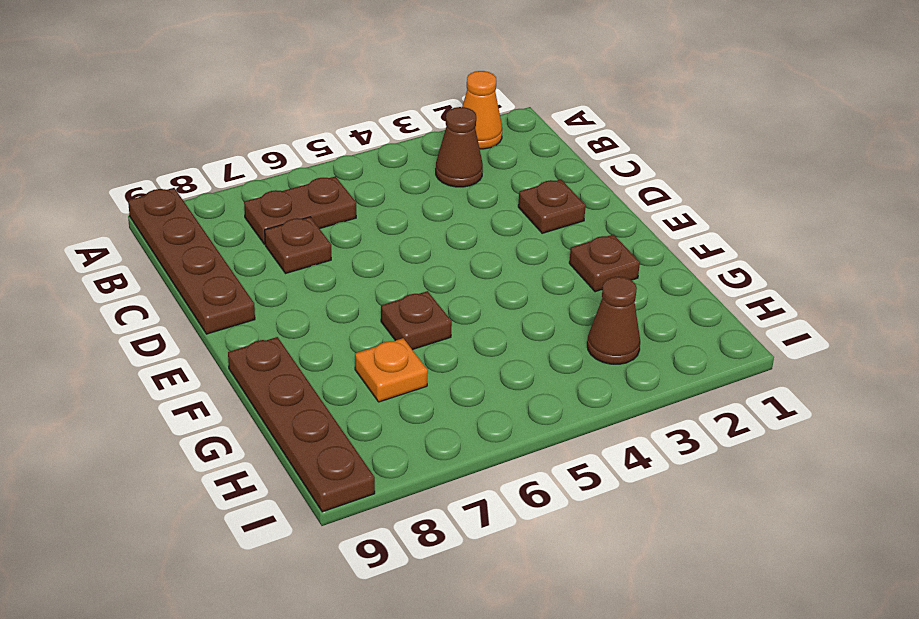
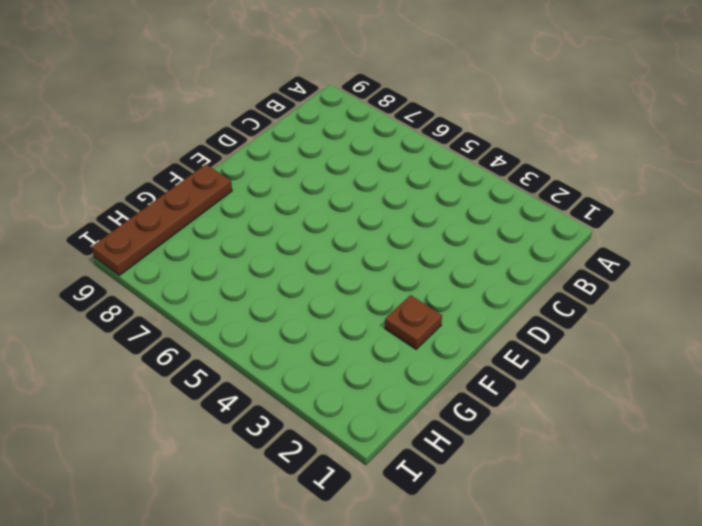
none -> orange 1x1 cone [462,71,502,149]
none -> brown 1x4 plate [128,188,255,334]

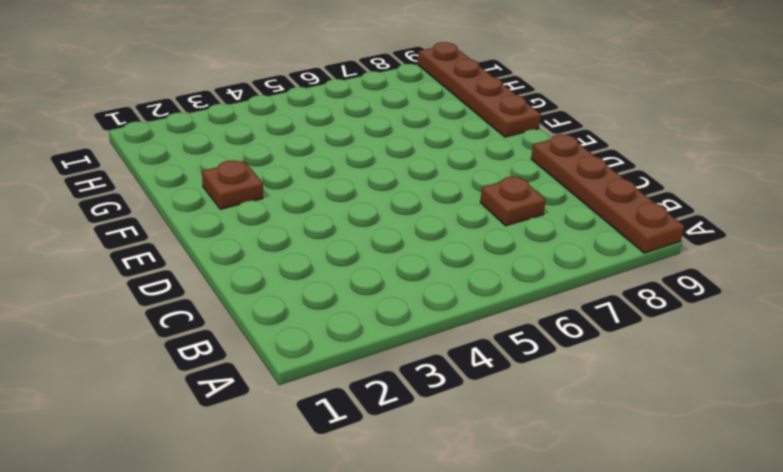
none -> orange 1x1 cone [462,71,502,149]
none -> brown 1x1 cone [436,107,483,187]

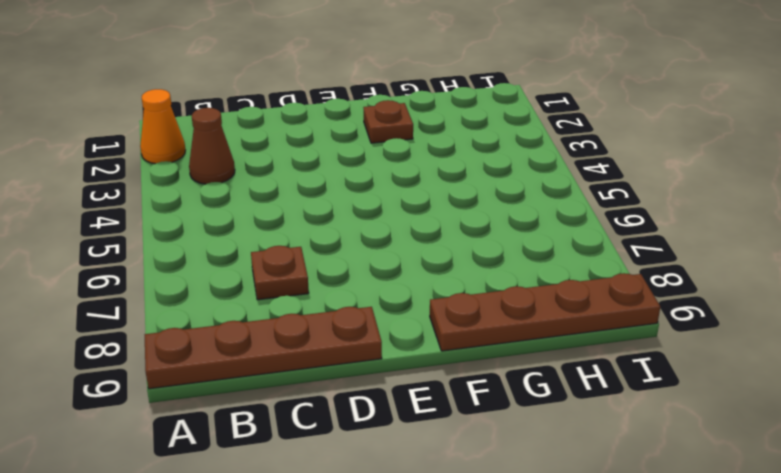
none -> brown 1x2 plate [244,176,356,244]
none -> brown 1x1 plate [518,179,586,233]

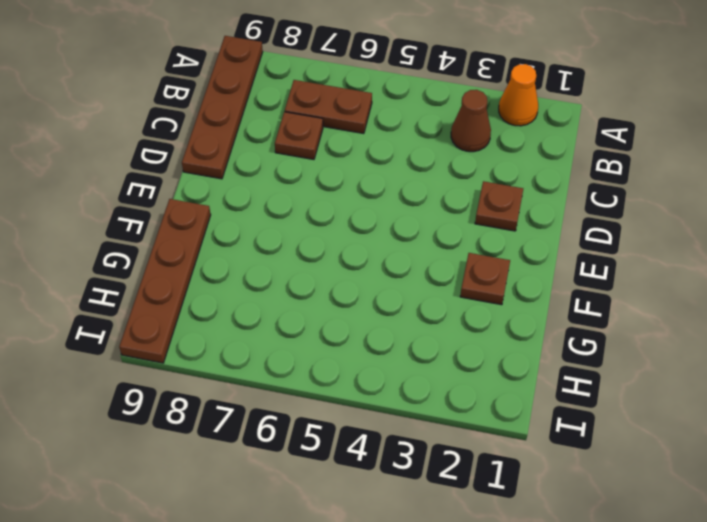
none -> brown 1x1 plate [381,291,452,350]
none -> orange 1x1 plate [355,338,428,402]

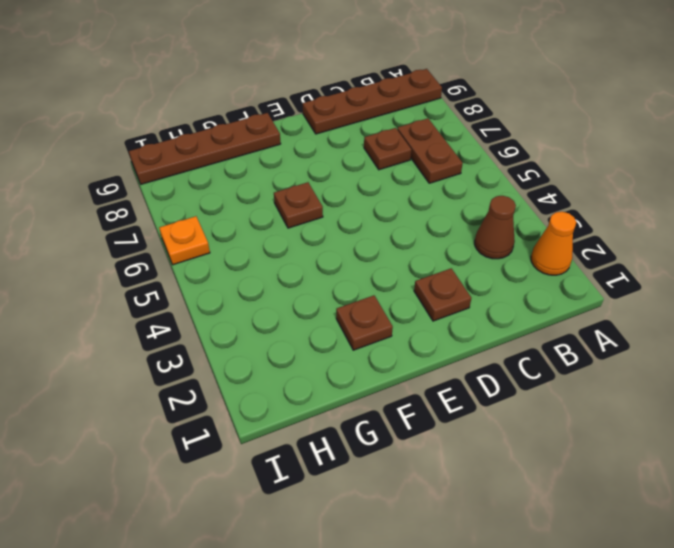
orange 1x1 plate [159,216,210,265] -> orange 1x1 plate moved to [355,338,428,402]
none -> brown 1x1 cone [587,277,640,364]

